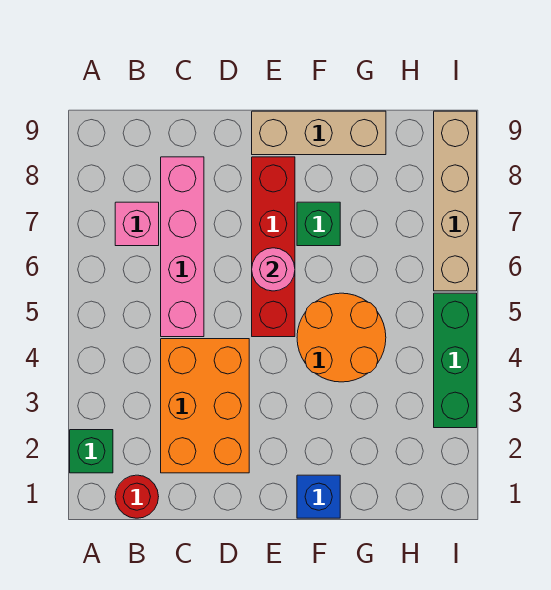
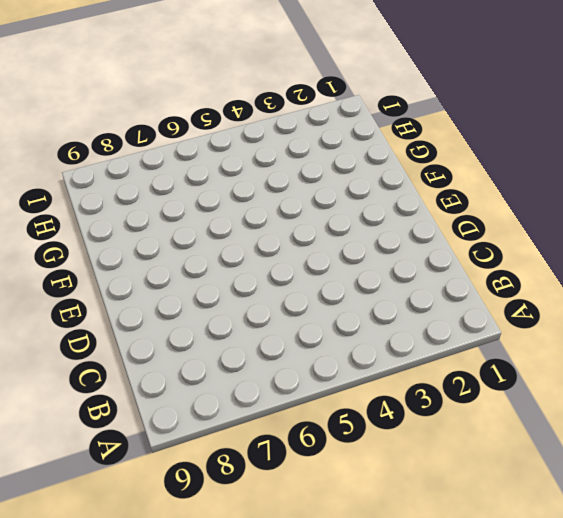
none -> green 1x1 brick [70,430,113,473]
none -> red 1x1 round brick [115,475,159,518]
none -> pink 1x1 brick [115,202,159,246]

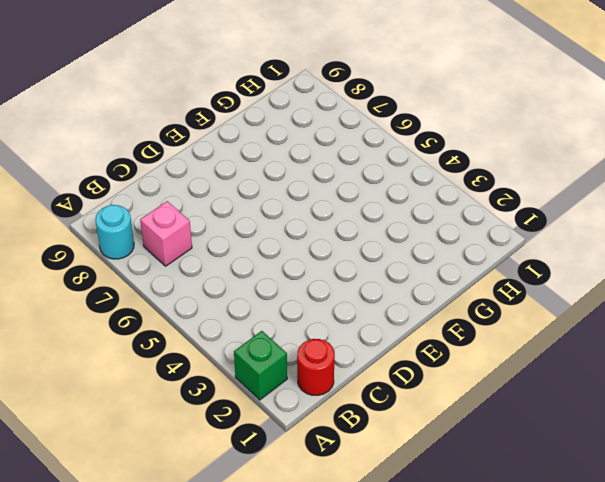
cyan 1x1 round brick [95,205,134,259] -> none
none -> orange 2x3 brick [161,339,249,473]
none -> pink 1x4 brick [161,157,204,337]
none -> red 1x4 brick [252,157,295,337]

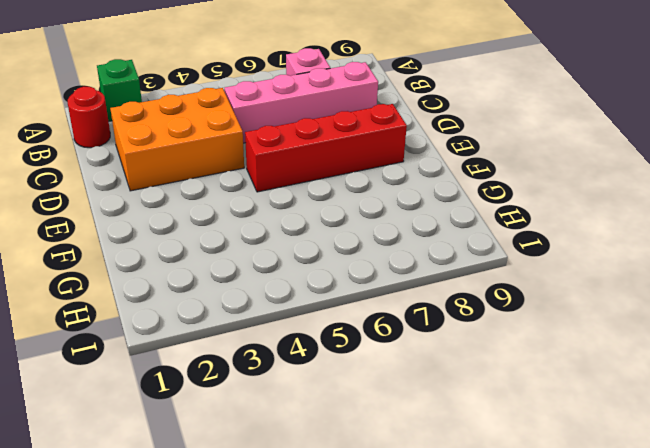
none -> tan 1x3 brick [252,111,386,155]
none -> blue 1x1 brick [297,475,340,518]
none -> orange 2x2 round brick [297,293,386,382]

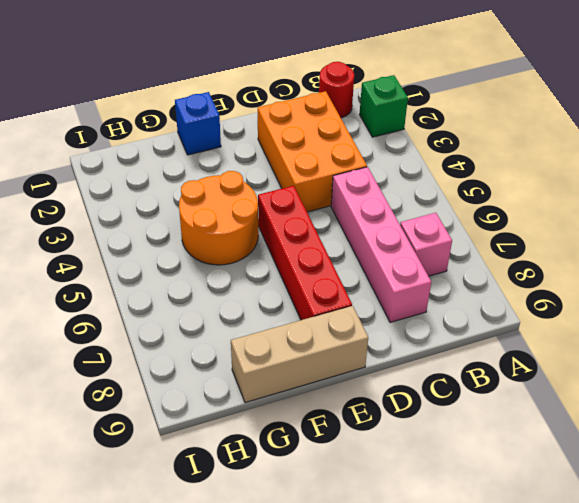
none -> green 1x1 brick [297,202,340,246]
none -> green 1x3 brick [434,293,477,428]
none -> tan 1x4 brick [434,111,477,291]

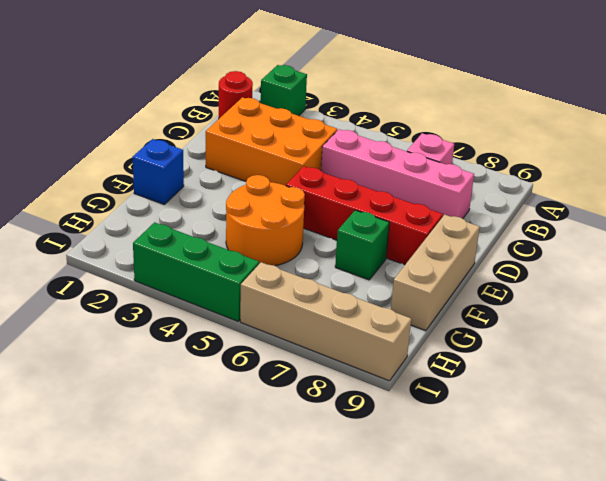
none -> pink 1x1 round brick [252,248,295,291]

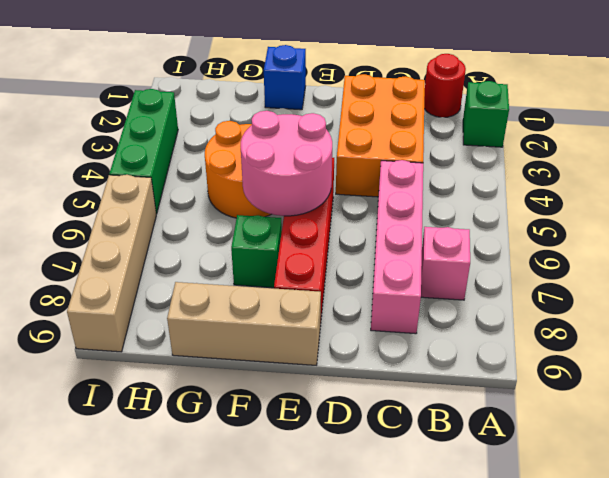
pink 2x2 round brick [241,111,332,216] -> pink 1x1 round brick [252,248,295,291]

